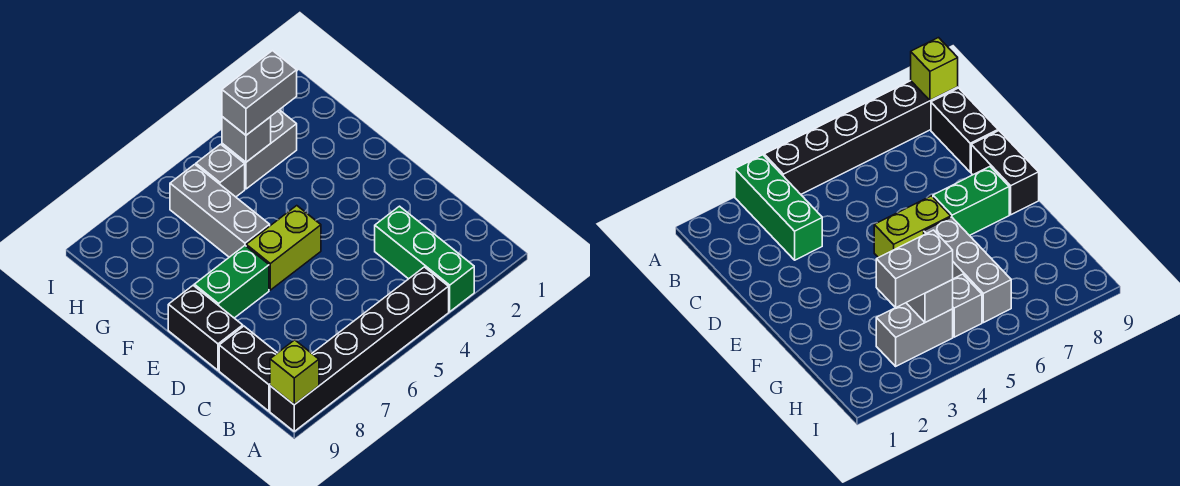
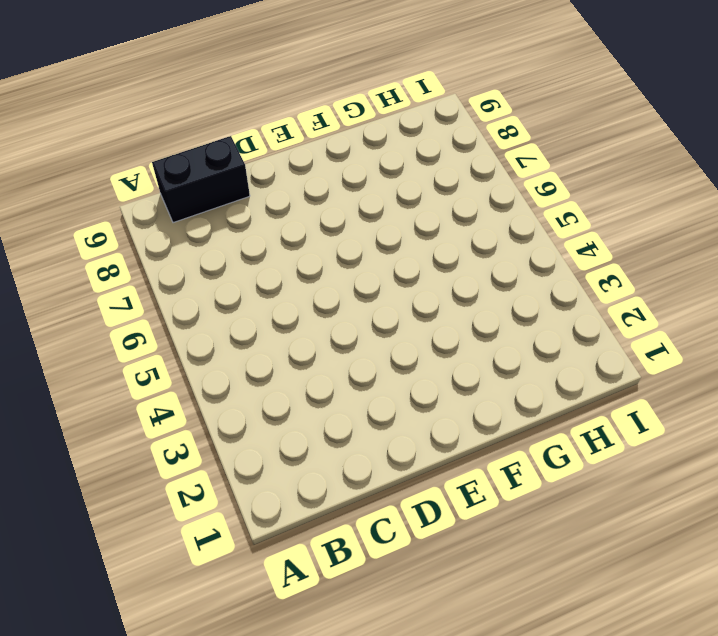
none -> green 1x3 brick [375,206,474,312]
none -> black 1x6 brick [270,267,449,431]
none -> black 1x2 brick [168,286,243,370]

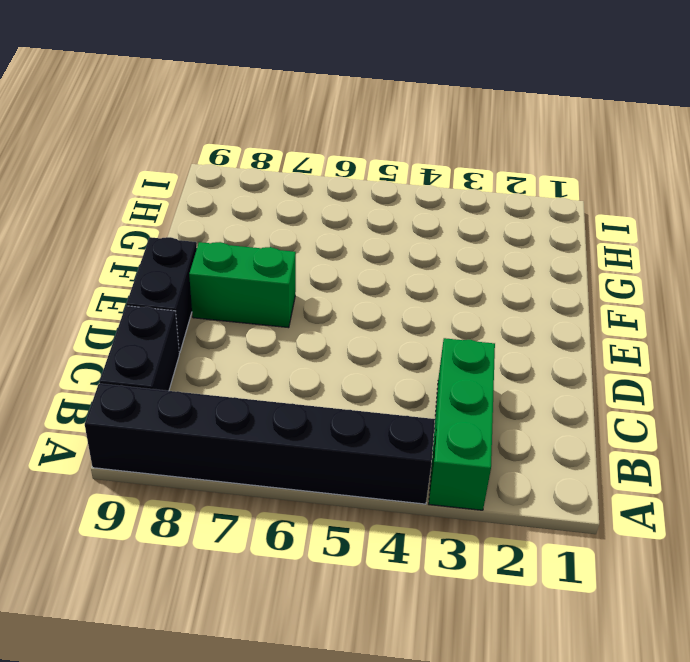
none -> lime 1x2 brick [246,206,321,290]
none -> grey 1x3 brick [170,164,270,257]
none -> grey 1x2 brick [222,110,297,189]

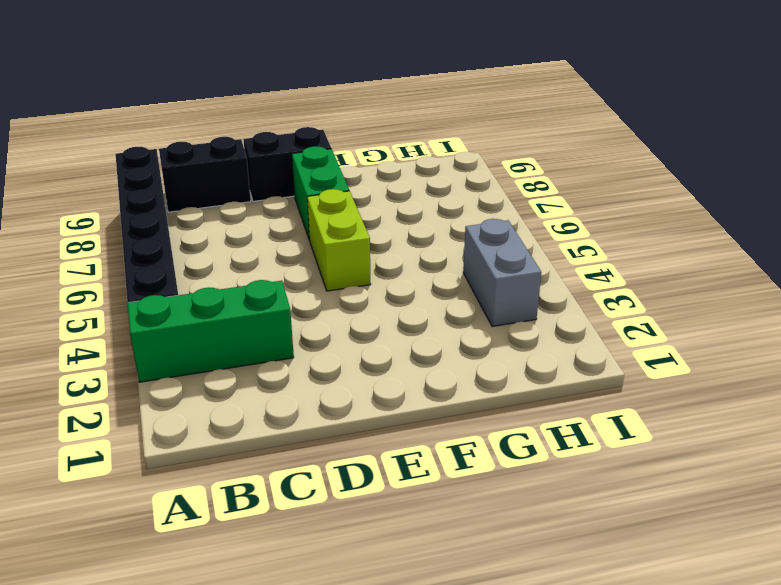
none -> grey 1x3 brick [170,164,270,257]
none -> grey 1x1 brick [196,144,245,197]
none -> lime 1x1 brick [270,340,319,405]

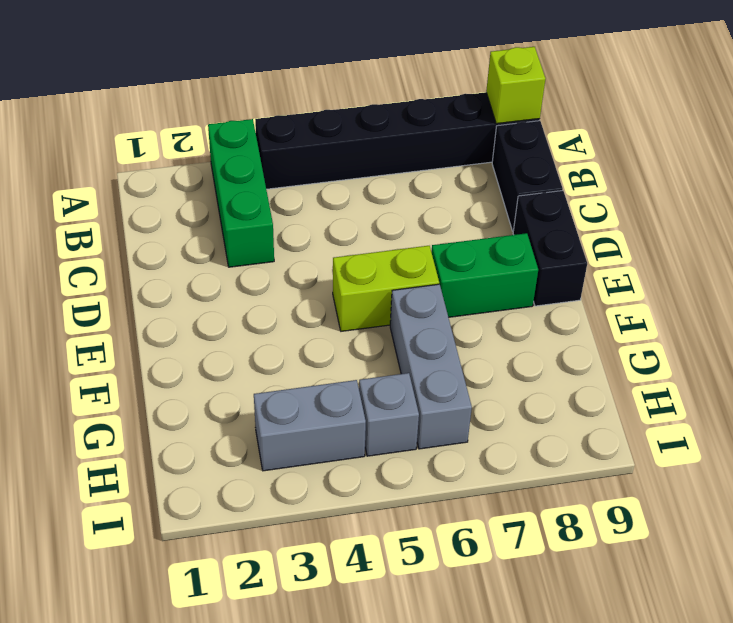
none -> grey 1x1 brick [222,117,271,162]
none -> grey 1x2 brick [222,51,297,135]

